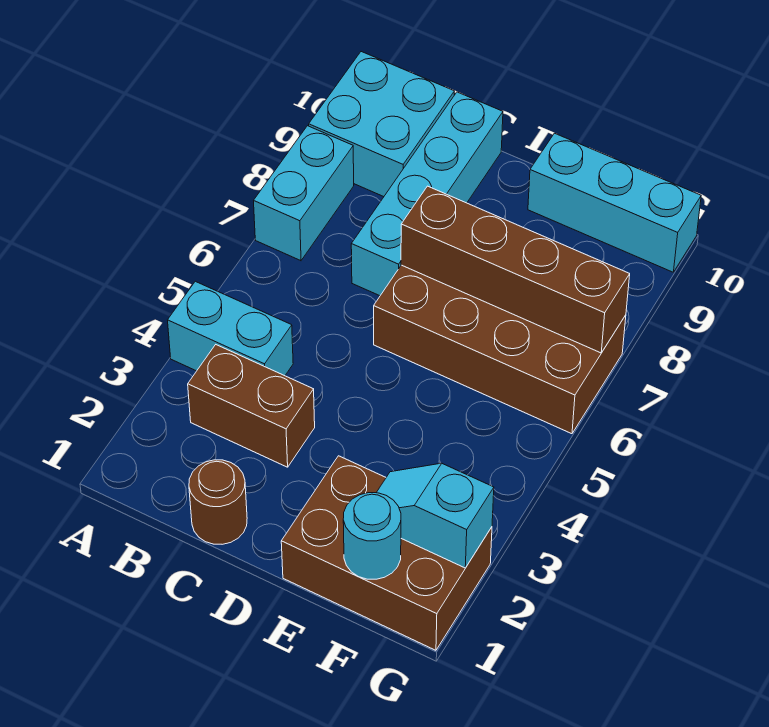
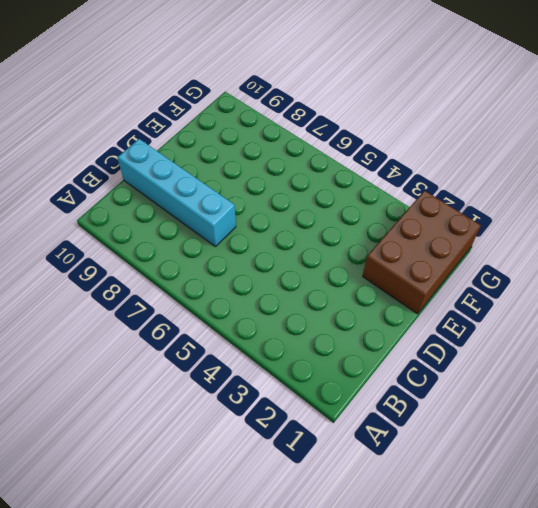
none -> cyan 1x2 brick [168,281,293,376]
none -> cyan 1x2 brick [254,126,354,261]
none -> cyan 2x2 brick [309,52,454,197]

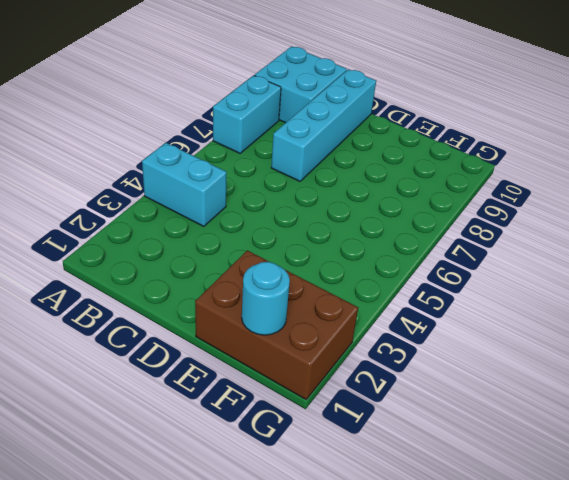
none -> brown 1x2 brick [188,345,315,467]
none -> brown 1x1 round brick [189,460,247,544]
none -> brown 2x4 brick [374,265,626,434]

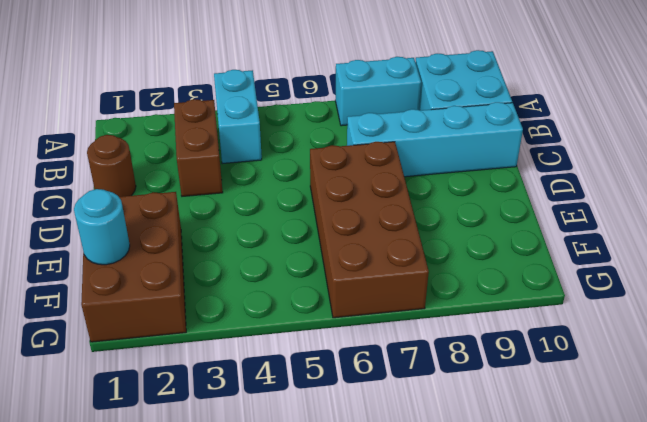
none -> cyan 1x3 brick [528,133,701,272]
none -> brown 1x4 brick [401,186,630,353]
none -> cyan 1x2 slope [376,463,494,568]

